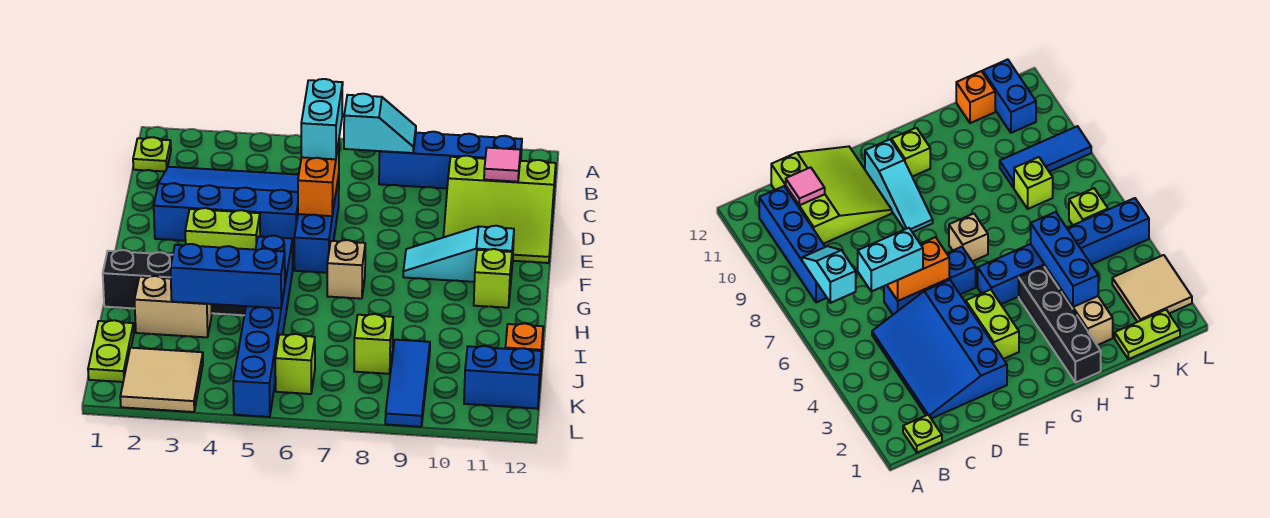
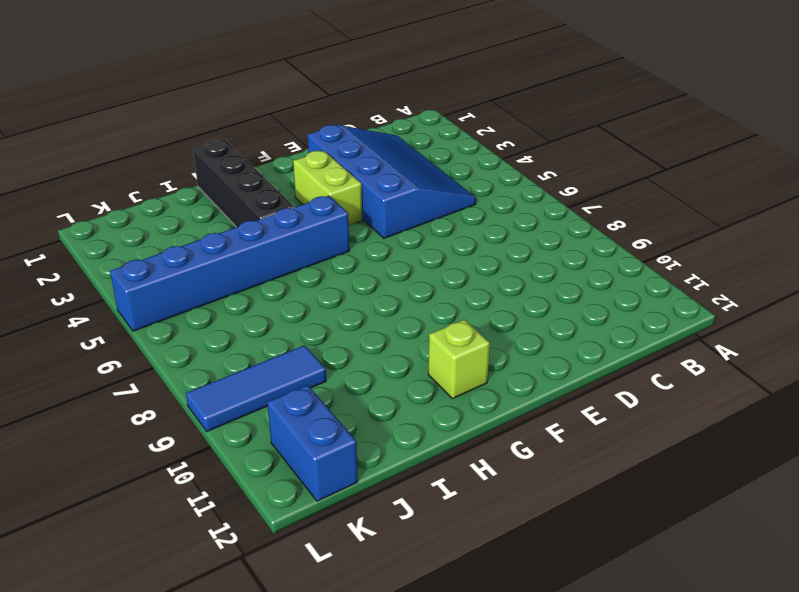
none -> lime 1x1 plate [133,137,171,172]
none -> blue 1x4 brick [379,132,522,188]
none -> lime 3x3 slope [443,156,556,263]

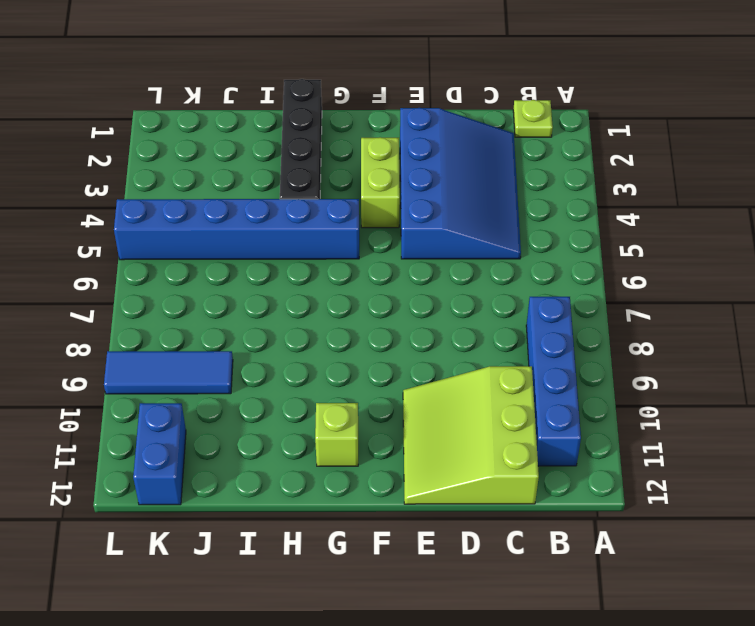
none -> blue 1x3 brick [294,175,339,273]
none -> cyan 1x3 slope [403,226,514,282]
none -> tan 1x1 brick [327,240,365,299]

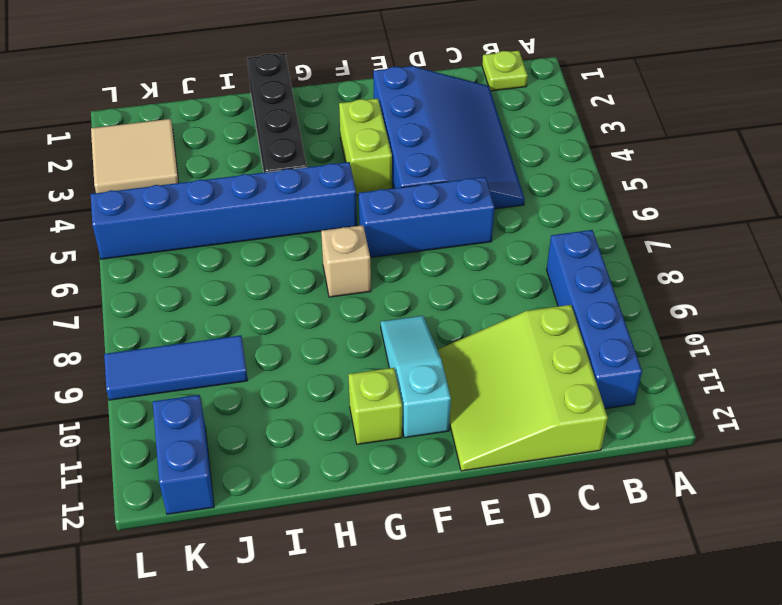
none -> tan 1x2 brick [135,276,212,337]
none -> lime 1x2 plate [88,320,134,382]
none -> lime 1x1 brick [354,314,393,374]

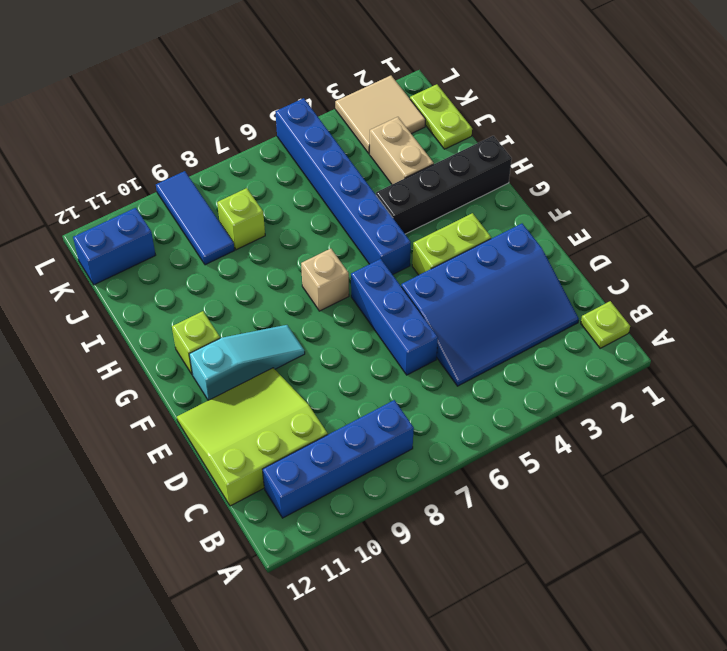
tan 1x2 brick [370,117,434,184] -> tan 1x2 brick turned to [135,276,212,337]
none -> orange 1x1 brick [505,323,543,374]
none -> lime 1x1 brick [275,334,315,394]
none -> cyan 1x2 slope [344,94,416,153]

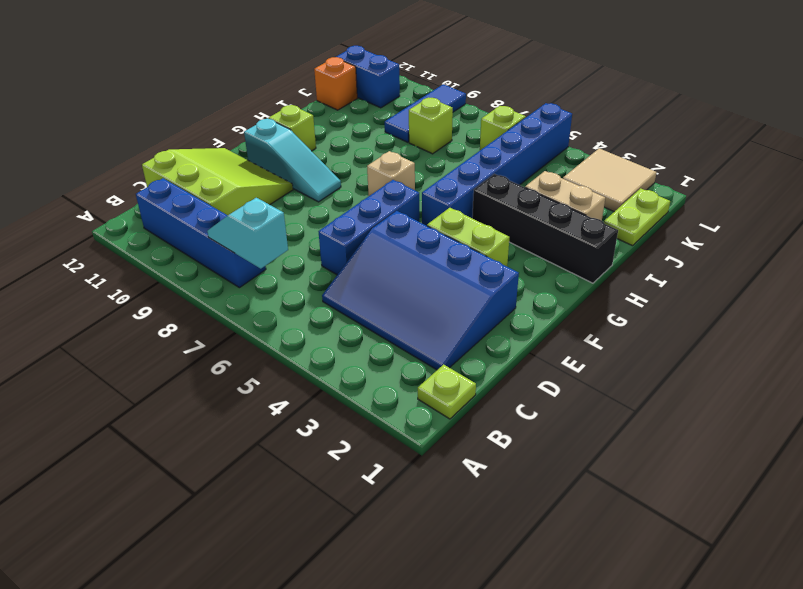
none -> pink 1x1 tile [484,148,521,182]
none -> orange 1x2 brick [298,142,339,216]
none -> blue 1x3 brick [170,244,285,308]

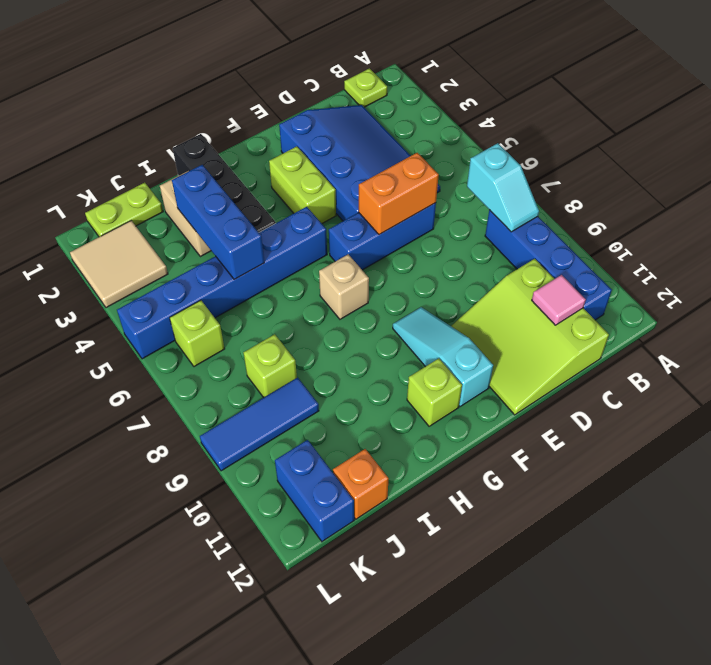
none -> cyan 1x2 brick [301,79,343,159]

